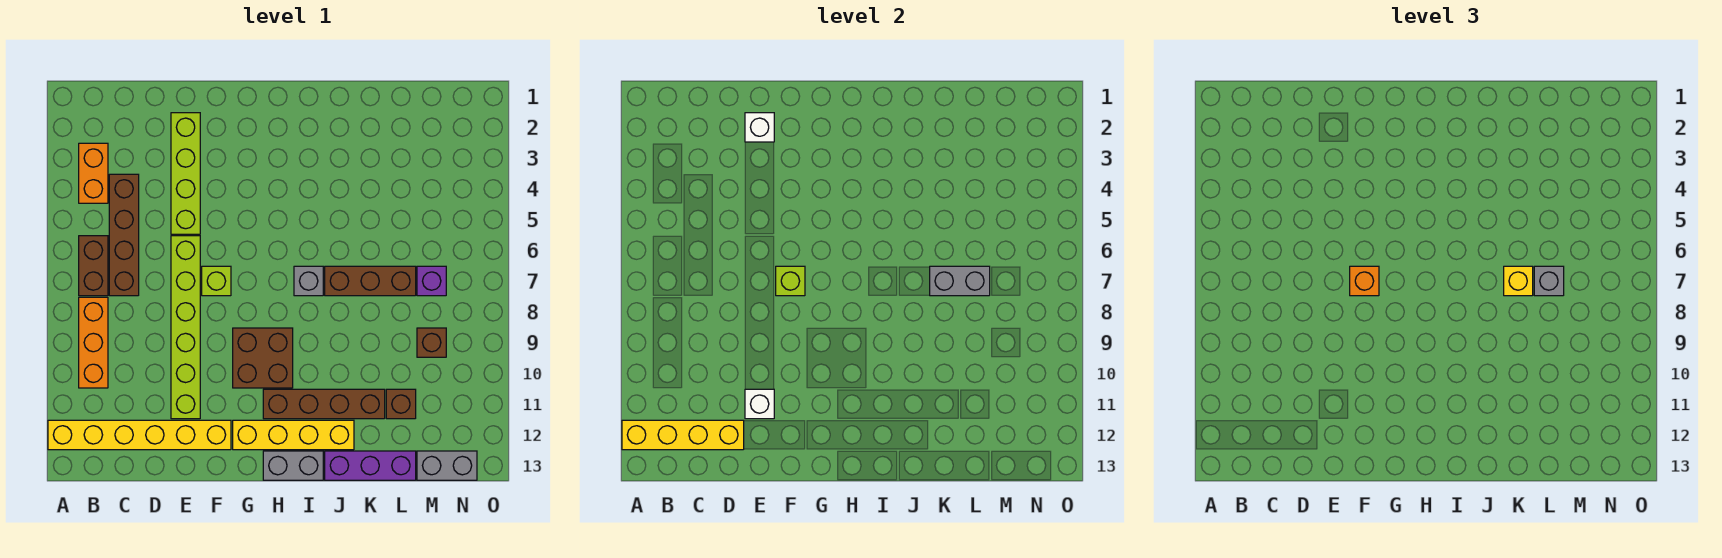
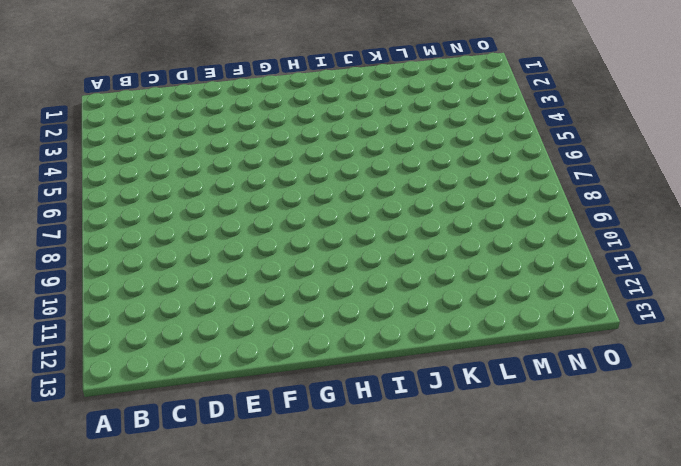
none -> yellow 1x6 brick [48,420,231,450]
none -> orange 1x2 brick [79,143,108,203]
none -> brown 1x2 brick [79,236,108,296]

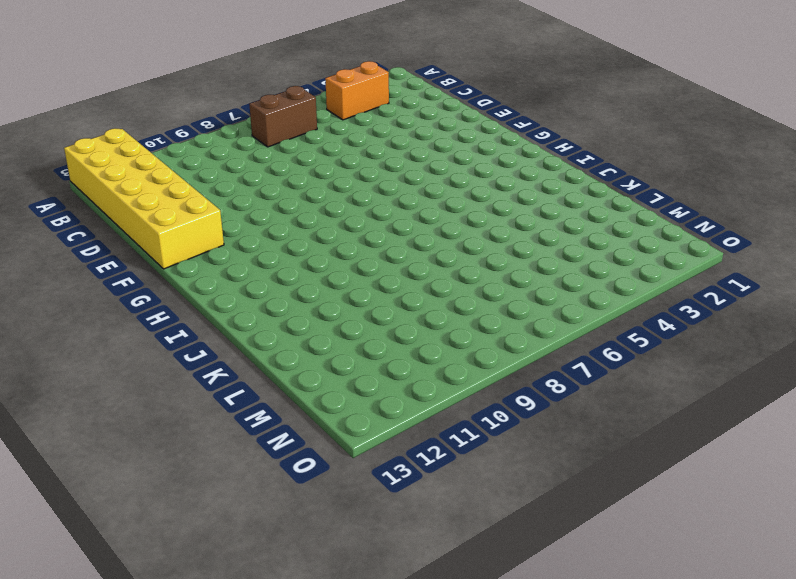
yellow 2x6 brick [64,128,224,269] -> yellow 1x6 brick [48,420,231,450]
none -> orange 1x3 brick [79,297,108,388]
none -> brown 1x4 brick [109,174,139,296]
none -> lime 1x4 brick [171,113,200,234]

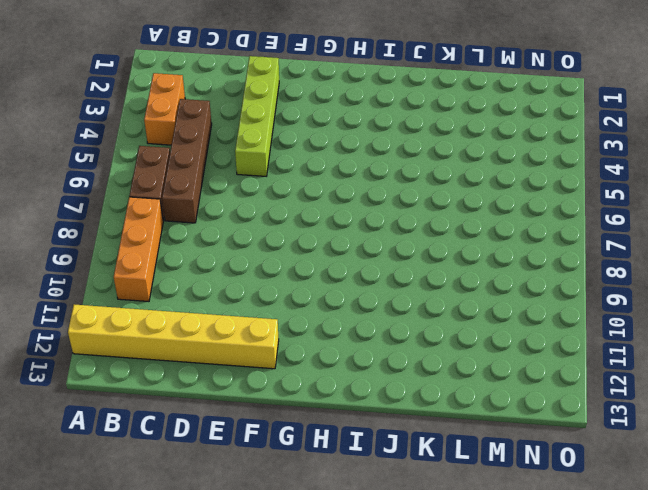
none -> lime 1x6 brick [171,236,200,419]
none -> lime 1x1 brick [202,266,231,296]
none -> brown 2x2 brick [233,328,293,388]

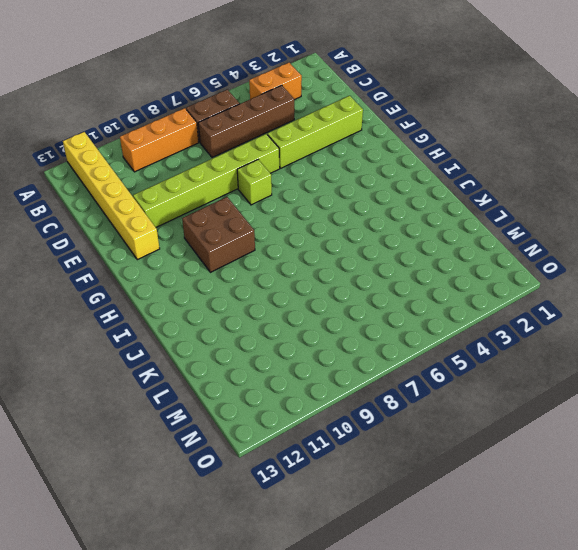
none -> yellow 1x4 brick [233,420,354,450]
none -> brown 1x4 brick [263,389,385,419]
none -> grey 1x2 brick [263,451,323,480]

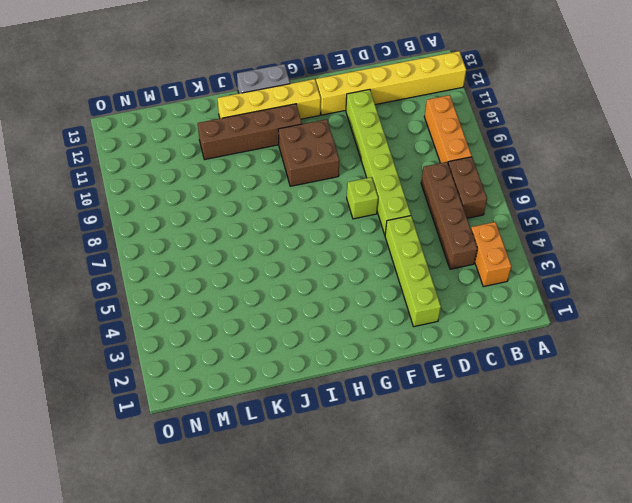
none -> grey 1x1 brick [294,266,323,296]
none -> brown 1x3 brick [325,266,416,296]
none -> purple 1x3 brick [325,451,416,480]

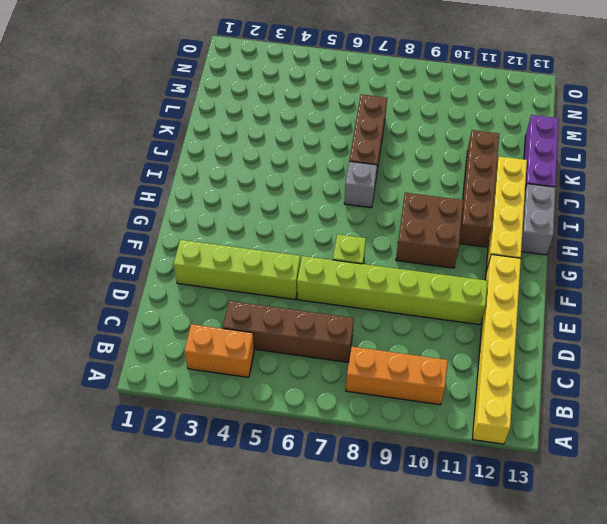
none -> brown 1x2 brick [79,236,108,296]
none -> brown 1x1 brick [386,389,416,419]
none -> purple 1x1 brick [417,266,446,296]

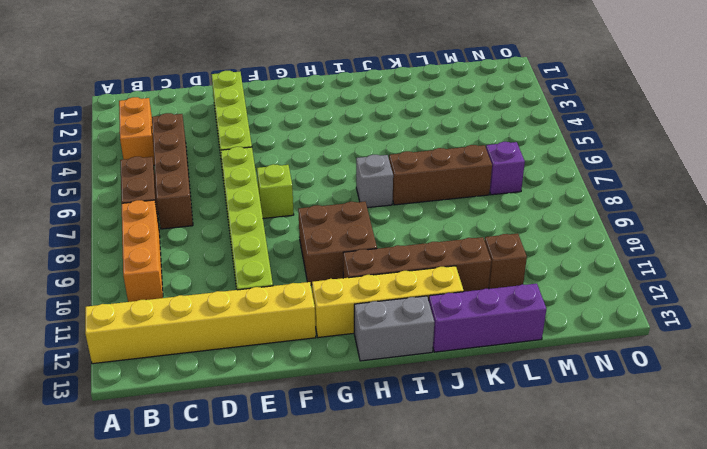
none -> brown 1x1 brick [417,328,446,357]
none -> grey 1x2 brick [417,451,477,480]
none -> yellow 1x4 brick [622,420,744,450]

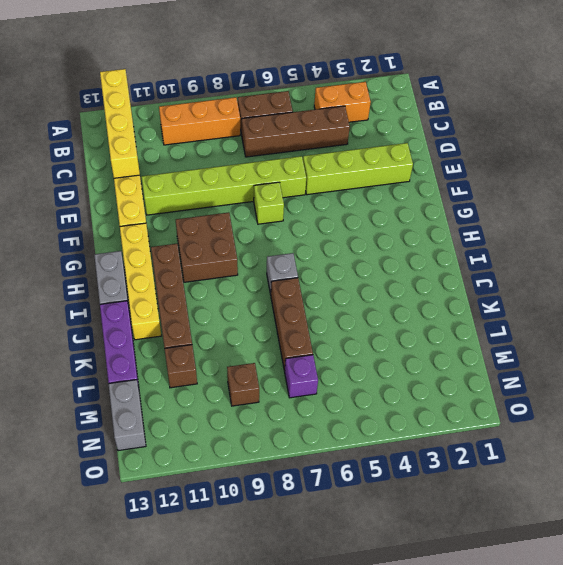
none -> white 1x1 brick [745,113,774,142]
none -> white 1x1 brick [745,389,774,419]
none -> lime 1x1 brick [776,266,805,296]

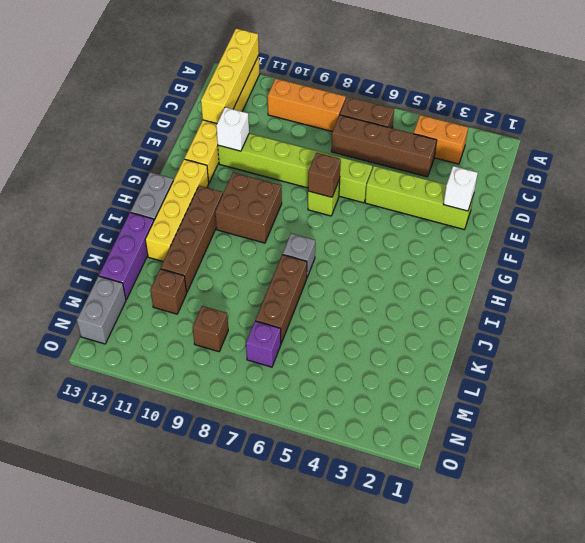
brown 1x1 brick [308,153,341,197] -> lime 1x1 brick [776,266,805,296]
none -> grey 1x2 brick [930,266,990,296]
none -> orange 1x1 brick [1350,266,1379,296]
none -> yellow 1x1 brick [1504,266,1533,296]

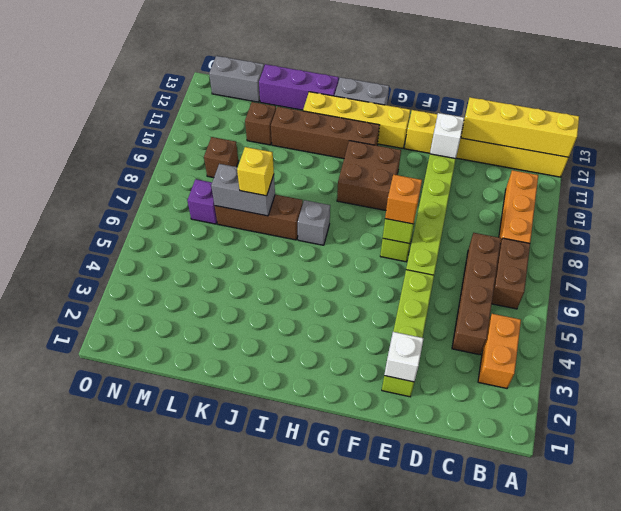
none -> grey 1x1 brick [1534,266,1564,296]

